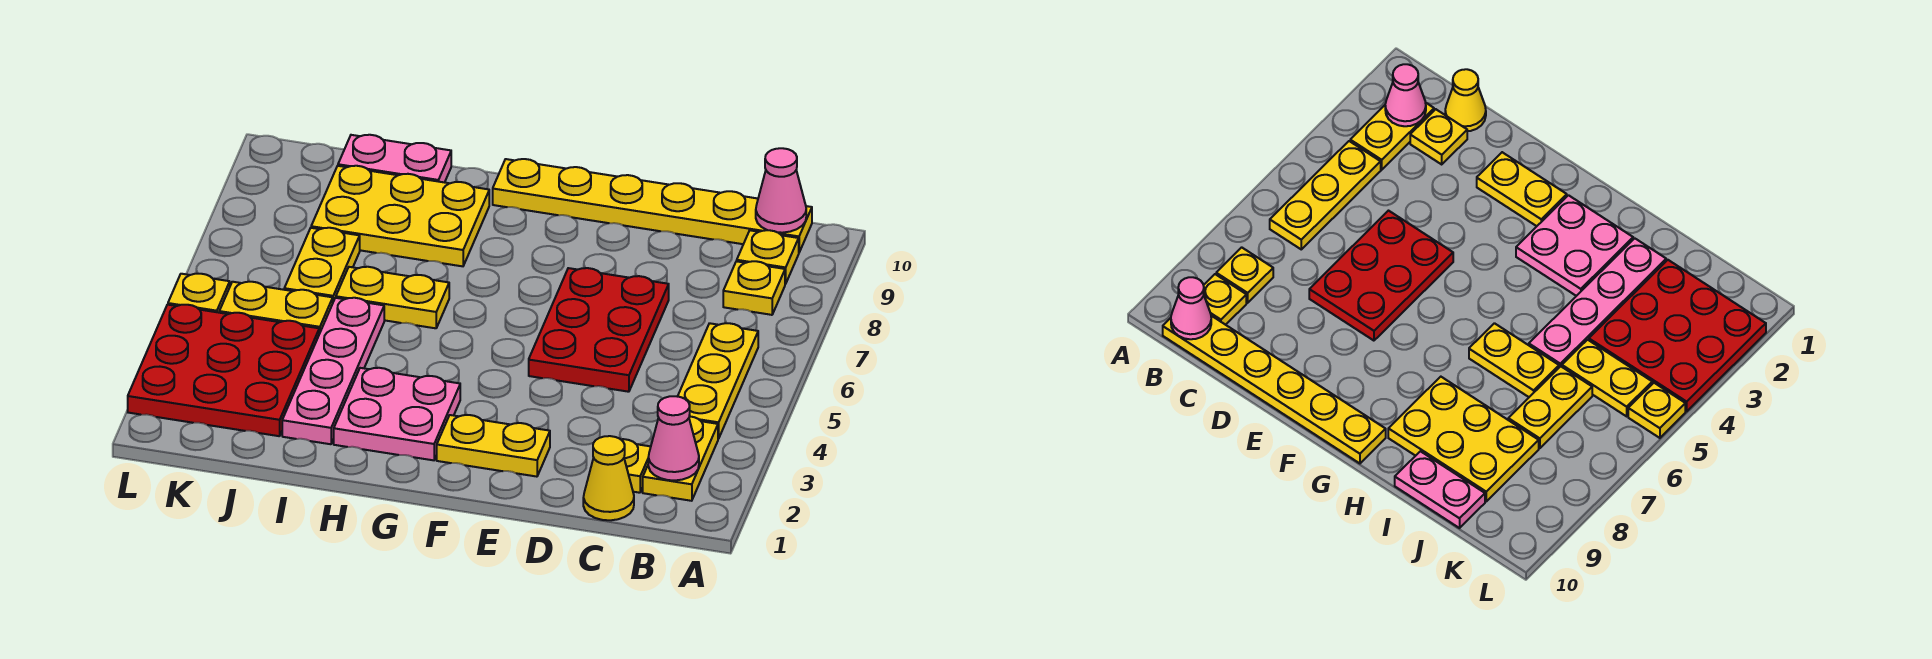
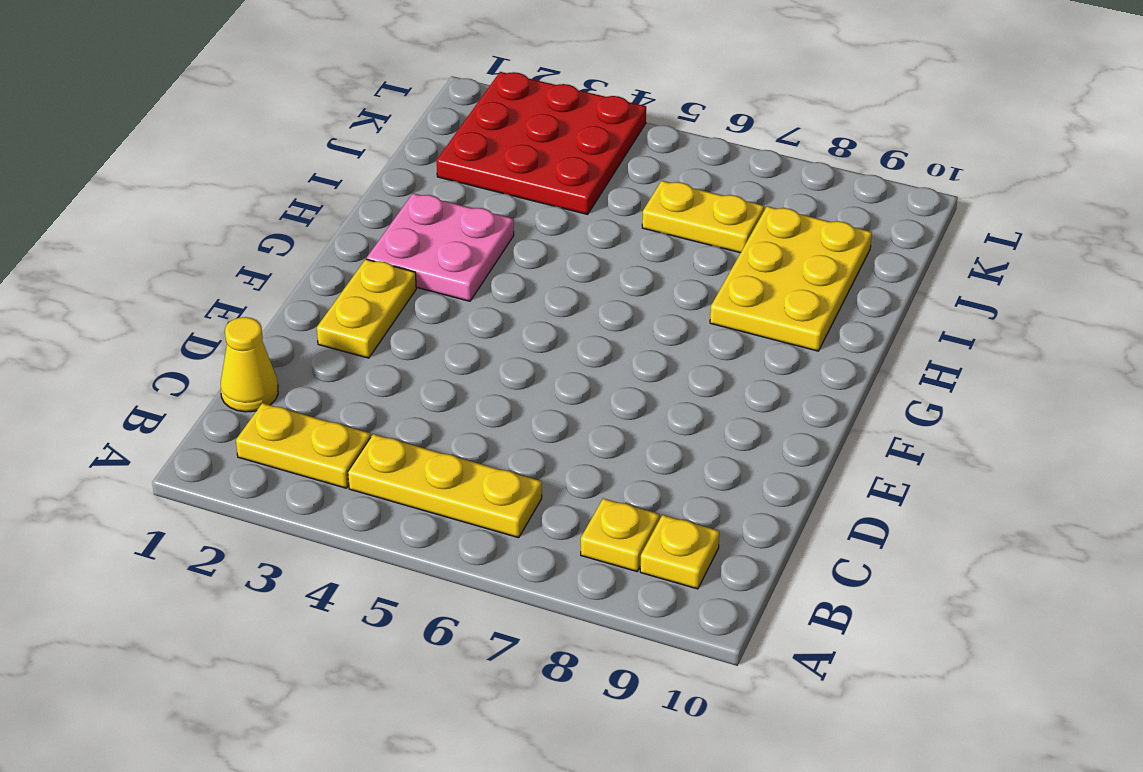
none -> yellow 1x6 plate [493,159,812,252]
none -> yellow 1x1 plate [621,439,651,493]
none -> red 2x3 plate [529,268,669,392]

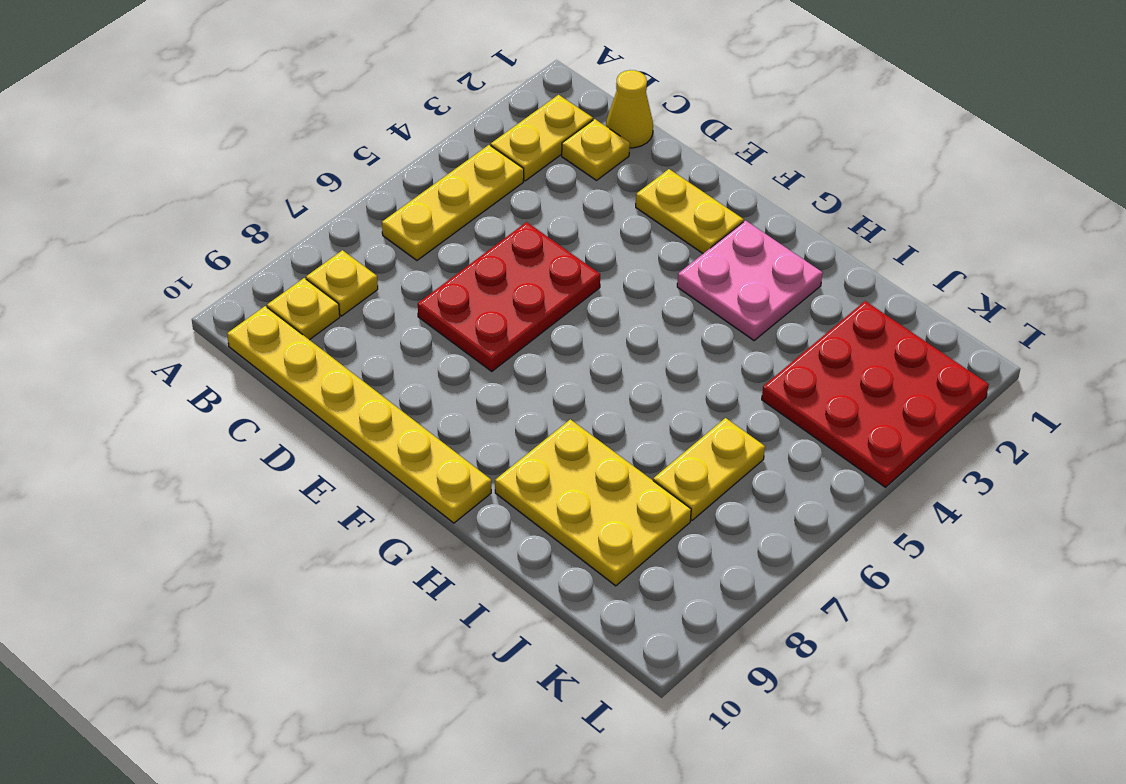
none -> yellow 1x2 plate [336,267,449,328]
none -> pink 1x4 plate [282,298,384,444]
none -> pink 1x2 plate [338,135,451,182]

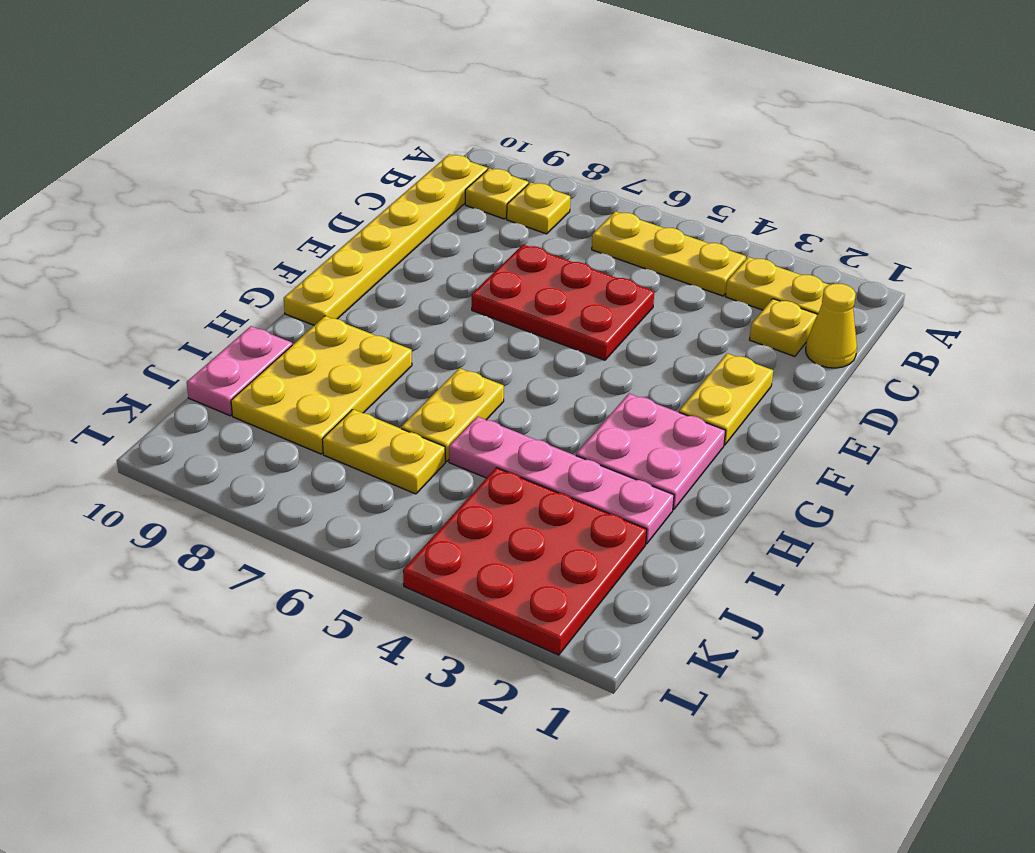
none -> yellow 1x2 plate [219,282,333,334]
none -> yellow 1x1 plate [168,274,230,313]
none -> pink 1x1 cone [648,396,699,480]

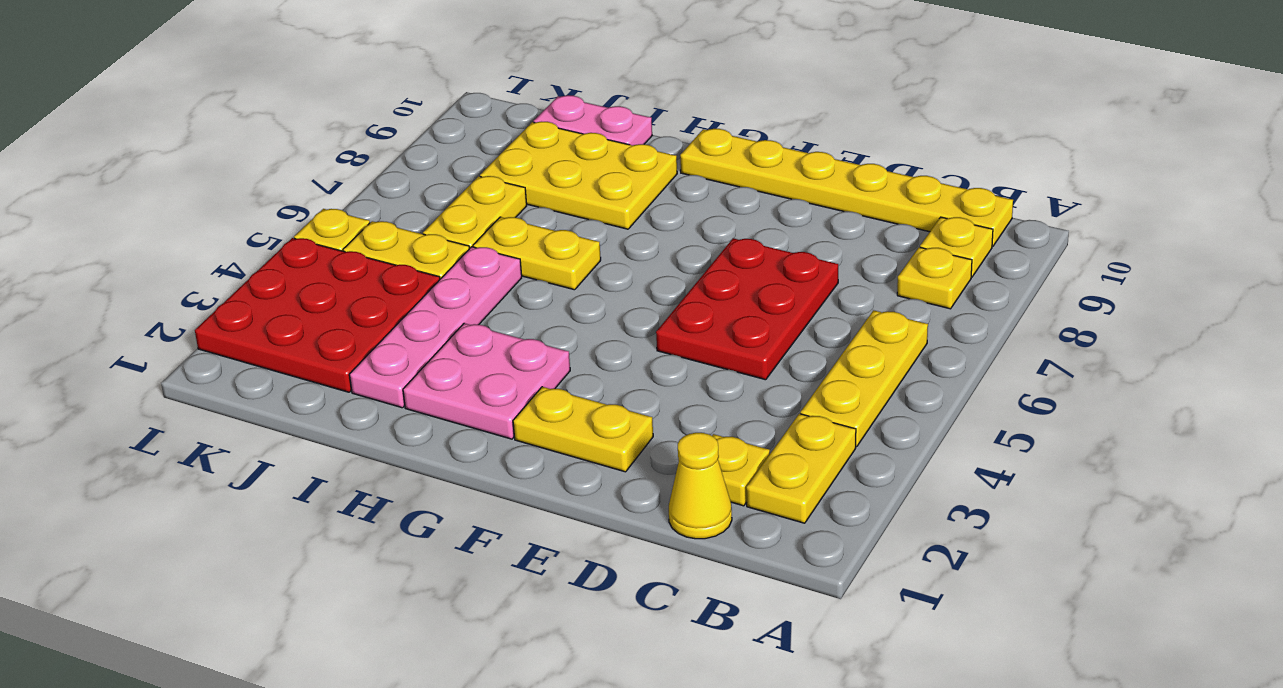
none -> pink 1x1 cone [648,396,699,480]
none -> pink 1x1 cone [756,148,806,233]

